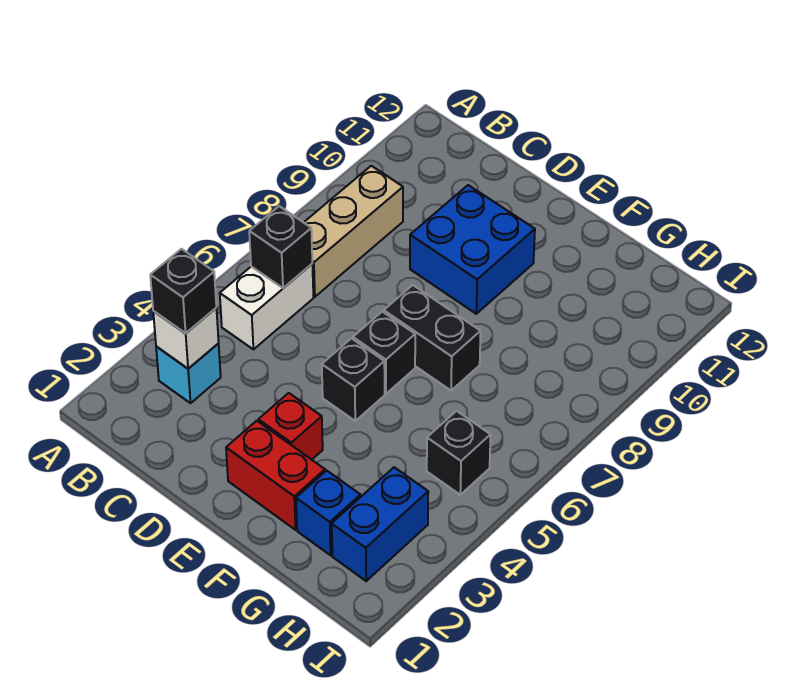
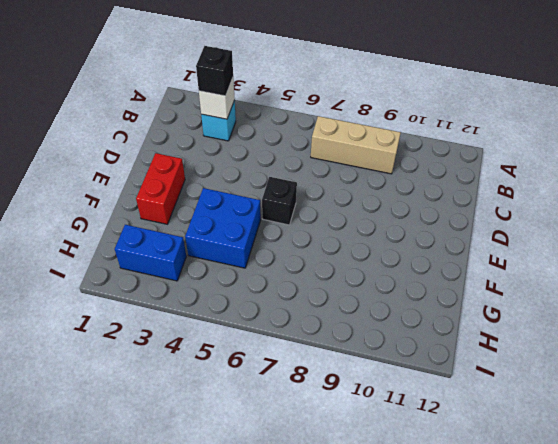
blue 2x2 brick [185,188,261,268] -> blue 2x2 brick moved to [410,185,535,314]
none -> white 1x2 brick [220,264,313,349]
none -> red 1x1 brick [258,393,323,460]
none -> black 1x1 brick [322,338,385,421]

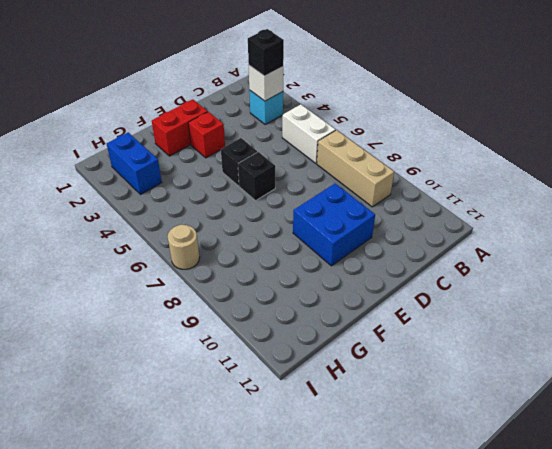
tan 1x1 round brick [168,225,200,269] -> none
none -> black 1x2 brick [384,285,481,391]
none -> blue 1x1 brick [296,471,361,555]
none -> black 1x1 brick [427,411,491,495]

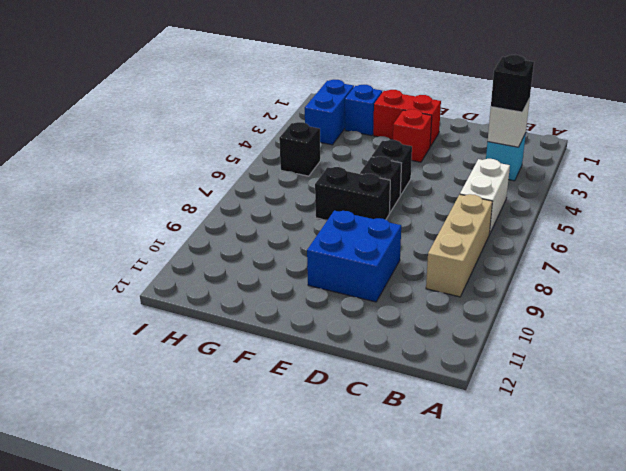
none -> black 1x1 brick [249,206,312,288]

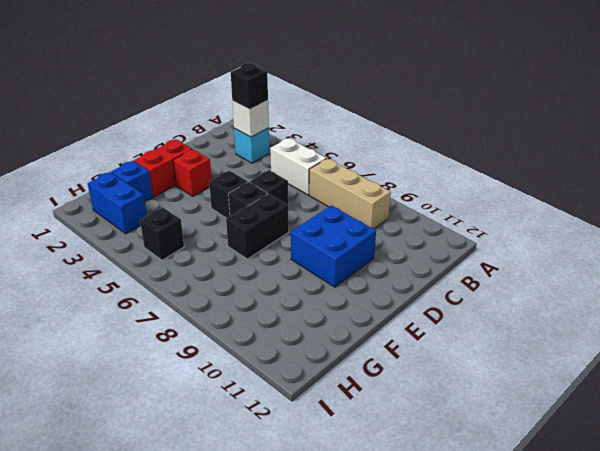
black 1x1 brick [250,170,288,205] -> black 1x1 brick moved to [249,206,312,288]

